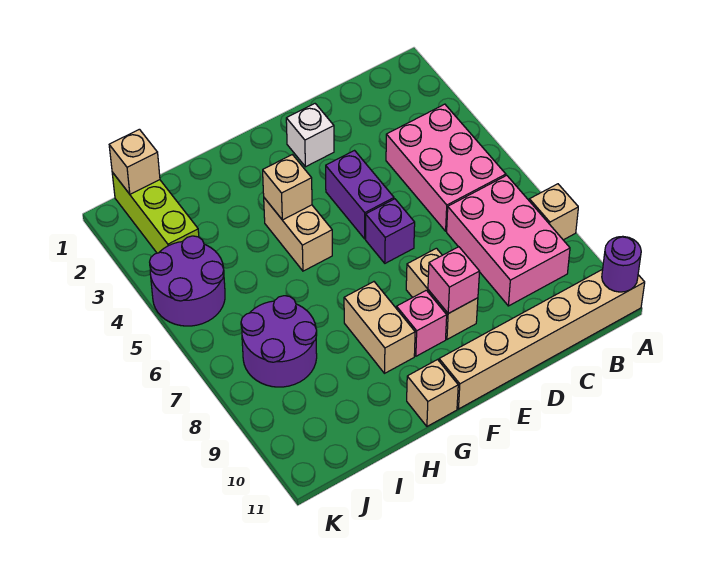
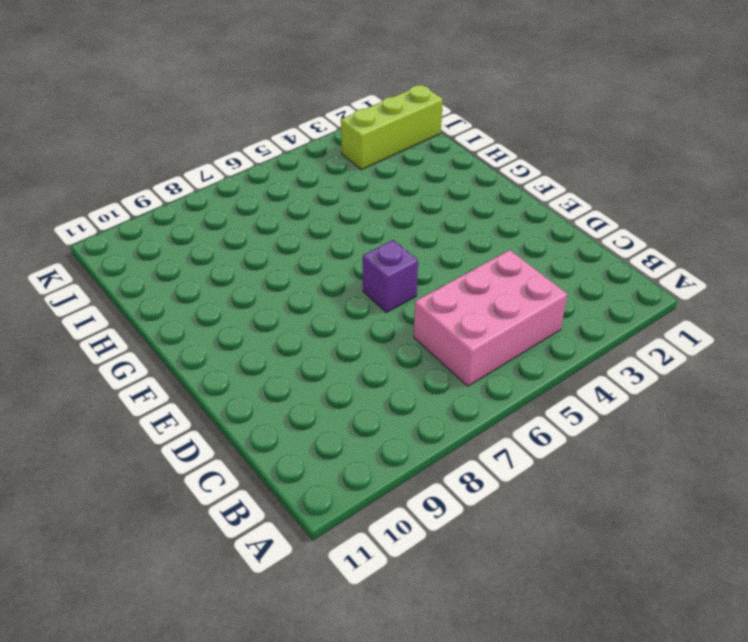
none -> tan 1x1 brick [529,184,578,240]
none -> tan 1x6 brick [439,269,645,409]
none -> pink 2x3 brick [447,175,570,306]

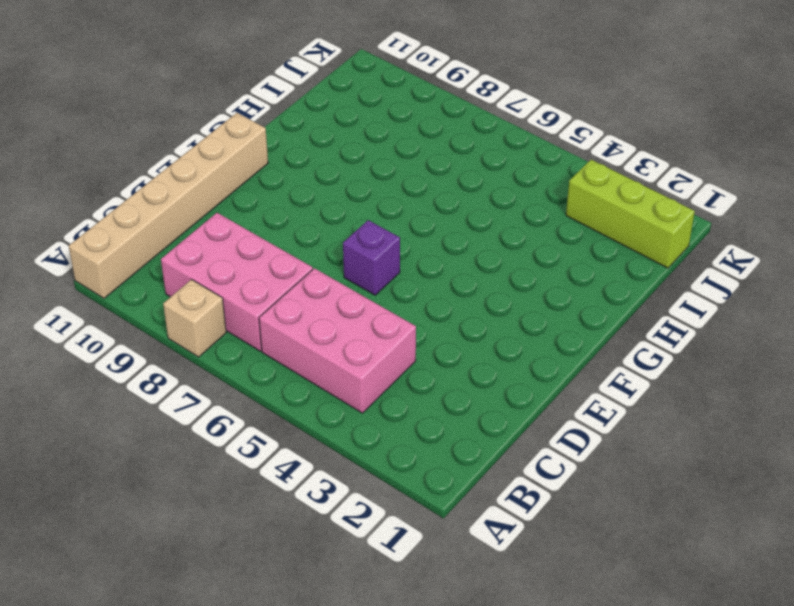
none -> white 1x1 brick [286,104,334,167]
none -> purple 1x2 brick [326,151,394,239]
none -> tan 1x2 brick [406,248,478,339]

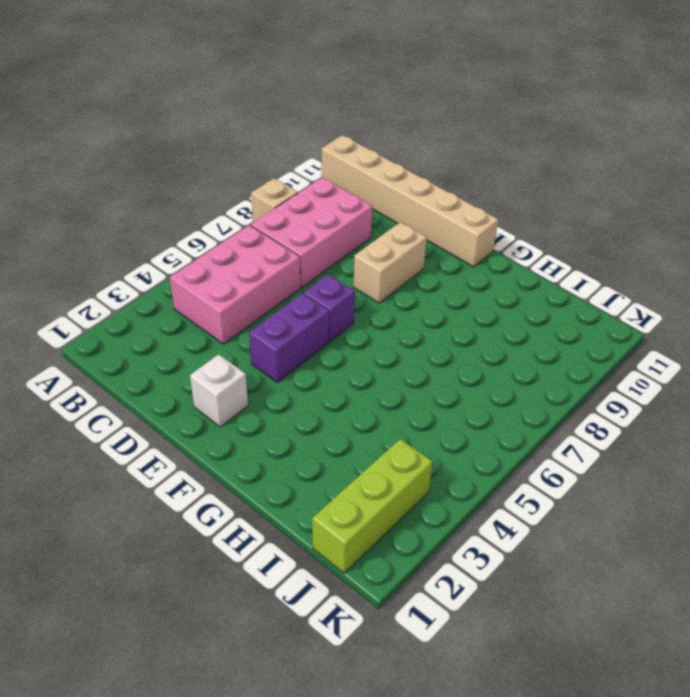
none -> pink 1x1 brick [397,290,447,356]
none -> tan 1x2 brick [264,198,332,271]
none -> tan 1x2 brick [344,282,415,373]

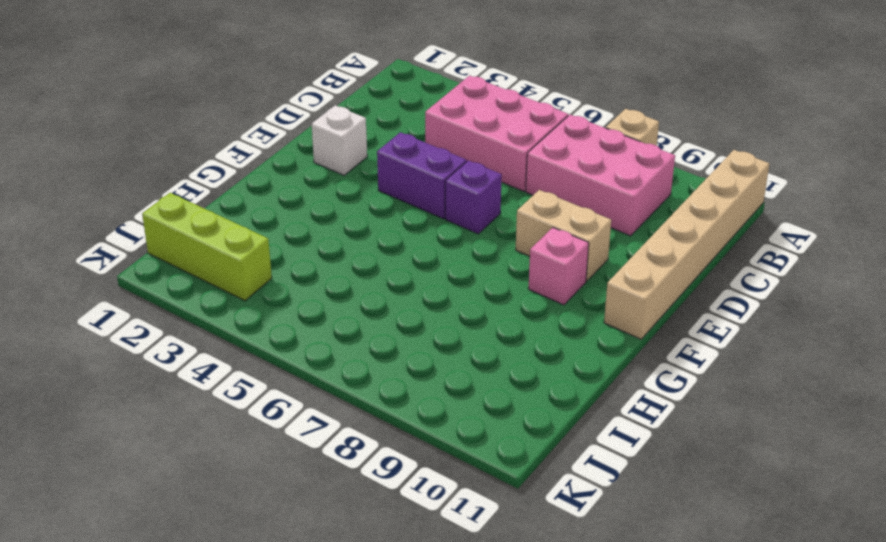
none -> tan 1x2 brick [264,198,332,271]
none -> tan 1x2 brick [344,282,415,373]
none -> tan 1x1 brick [407,360,458,426]

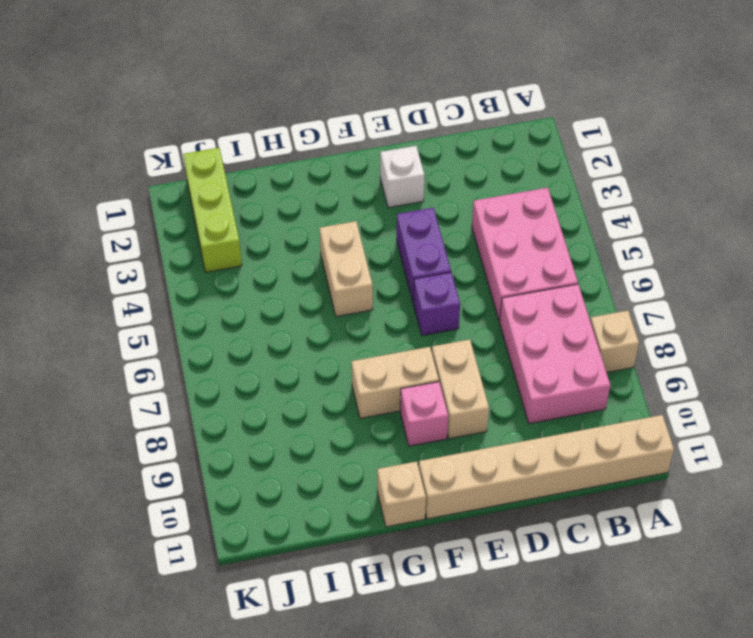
tan 1x2 brick [352,347,439,418] -> tan 1x2 brick turned to [344,282,415,373]
none -> purple 2x2 round brick [241,296,317,387]
none -> purple 2x2 round brick [150,236,225,326]
none -> purple 1x1 round brick [602,236,641,292]

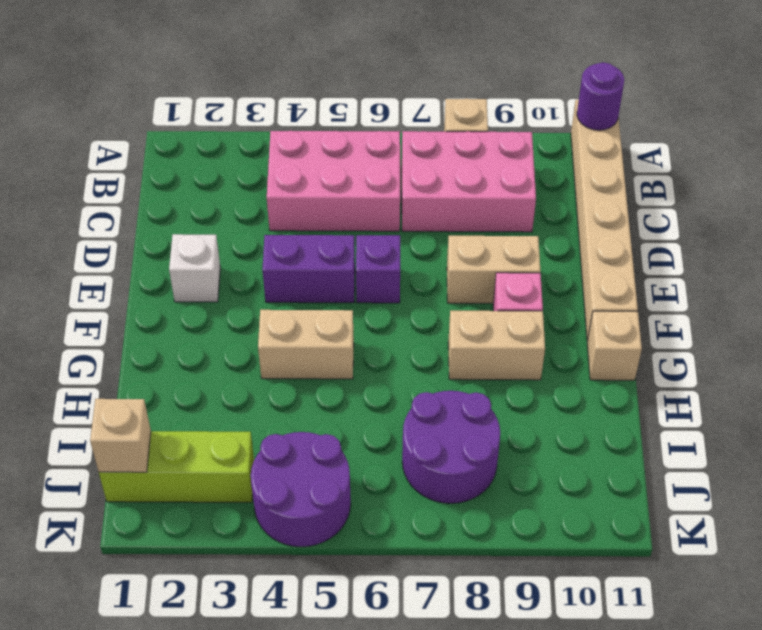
none -> pink 1x1 brick [428,247,480,313]
none -> tan 1x1 brick [263,155,312,220]

